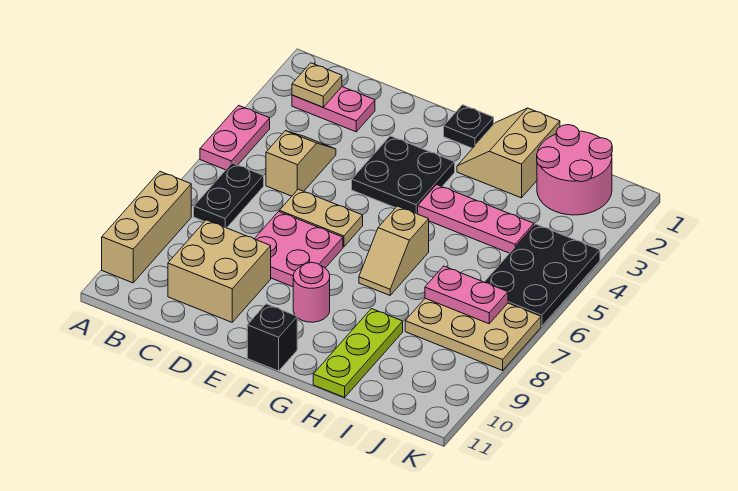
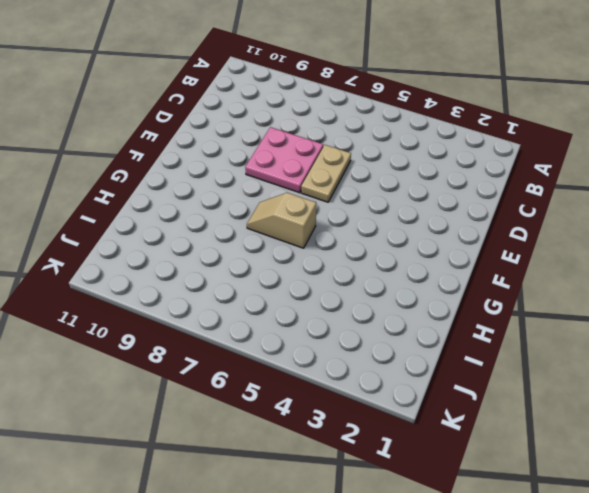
none -> pink 1x2 plate [200,105,270,170]
none -> tan 1x3 brick [102,172,191,283]
none -> pink 1x2 plate [292,87,375,132]

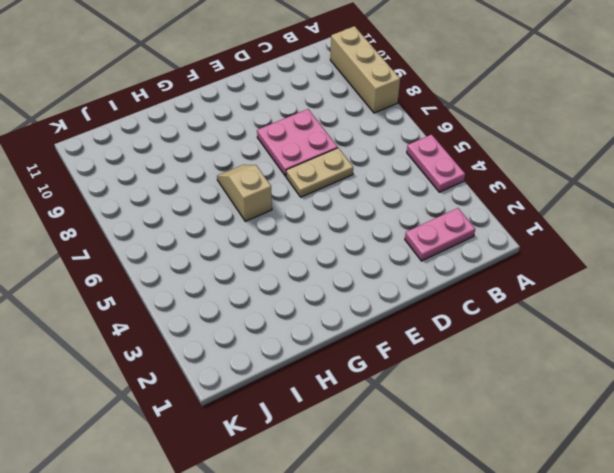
none -> black 1x2 plate [194,163,264,228]
none -> tan 1x2 slope [266,131,336,196]
none -> tan 2x2 brick [168,220,271,322]

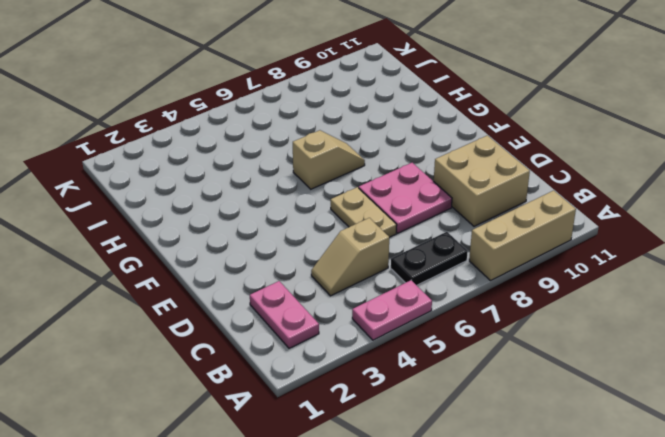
none -> black 2x2 plate [352,136,455,214]
none -> black 1x1 plate [444,105,494,148]
none -> pink 1x1 round brick [293,262,330,322]

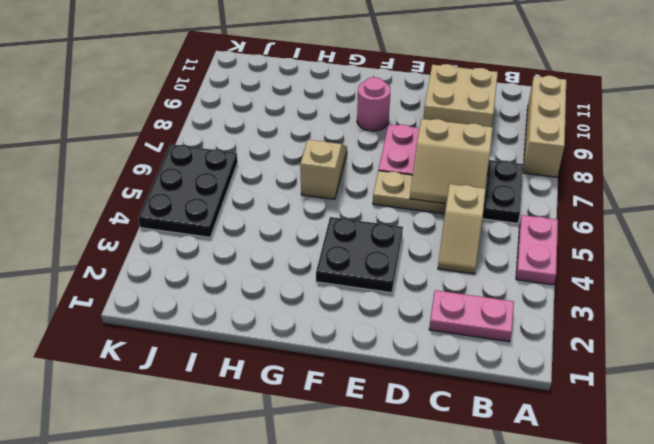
tan 2x2 slope [410,119,493,204] -> tan 2x2 slope turned to [457,108,560,198]
none -> black 1x1 plate [444,105,494,148]
none -> black 1x1 brick [247,304,297,371]
none -> pink 1x3 plate [418,185,534,253]

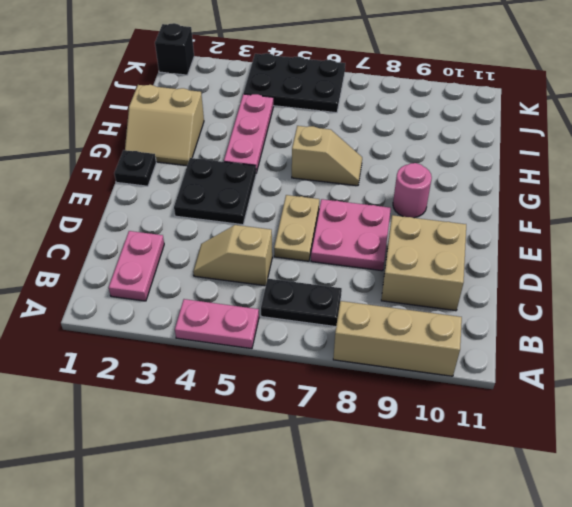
black 1x1 brick [155,23,194,75] -> black 1x1 brick moved to [247,304,297,371]
none -> lime 1x3 plate [313,309,403,397]
none -> pink 2x2 round brick [537,125,612,215]
none -> tan 2x3 plate [405,298,541,370]

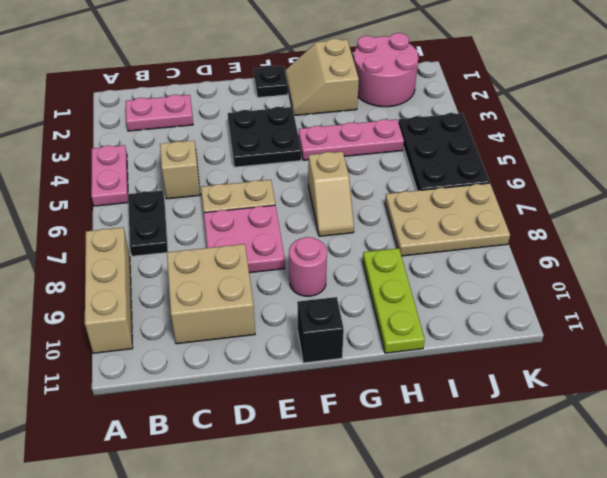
none -> tan 1x1 plate [292,63,342,107]
none -> pink 1x2 plate [425,266,508,324]

